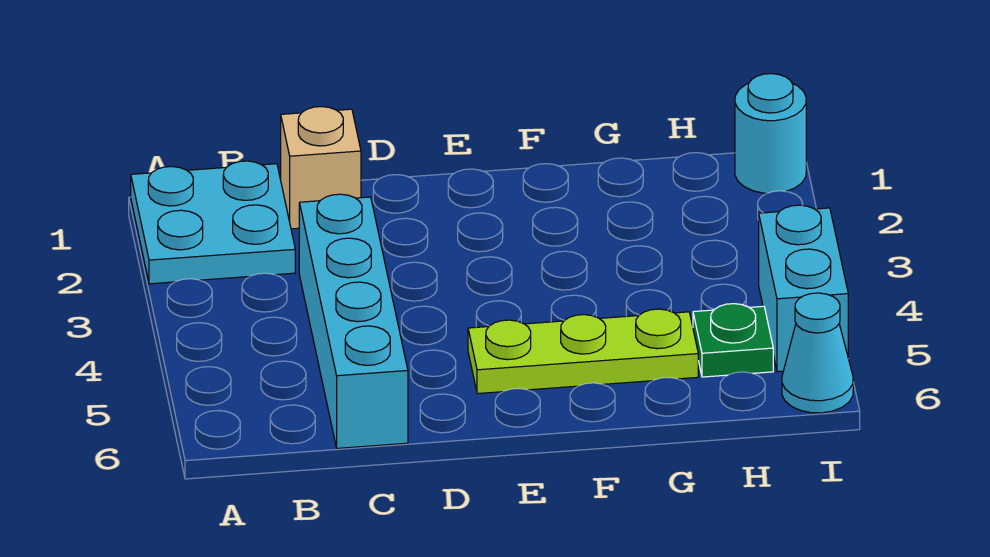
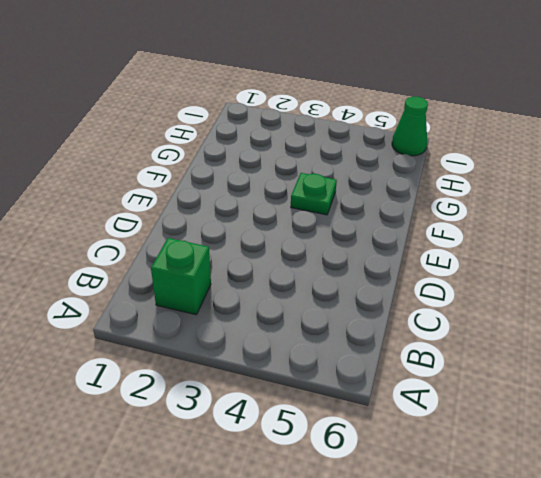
green 1x1 brick [151,238,211,315] -> cyan 2x2 plate [131,161,295,284]
green 1x1 plate [291,173,337,215] -> green 1x1 plate moved to [693,304,773,377]
green 1x1 cone [392,97,428,156] -> cyan 1x1 cone [782,293,853,413]
none -> tan 1x1 brick [281,107,361,229]
none -> cyan 1x4 brick [299,194,408,448]

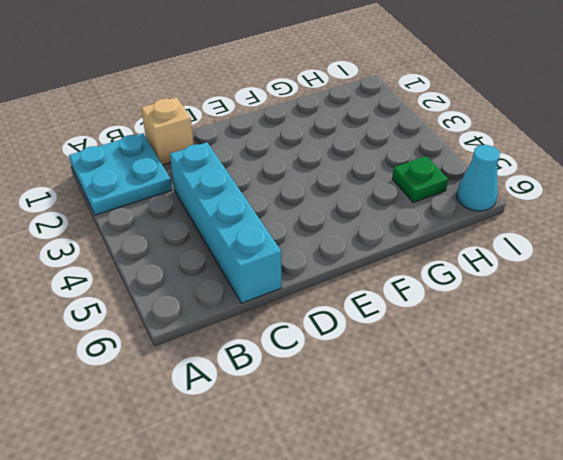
none -> lime 1x3 plate [468,309,698,394]
none -> cyan 1x1 round brick [735,74,806,193]

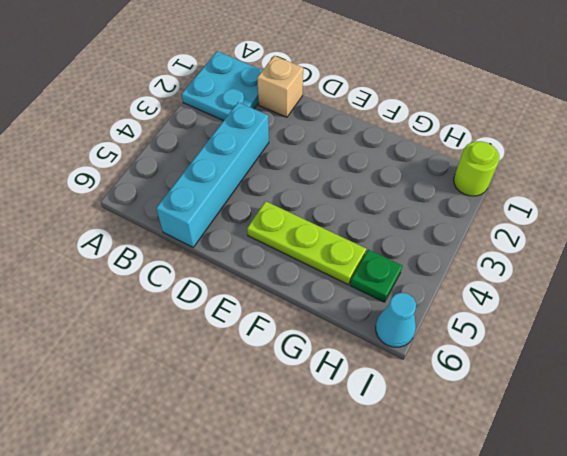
lime 1x1 round brick [454,141,500,196] -> cyan 1x1 round brick [735,74,806,193]
none -> cyan 1x2 brick [759,205,848,372]

